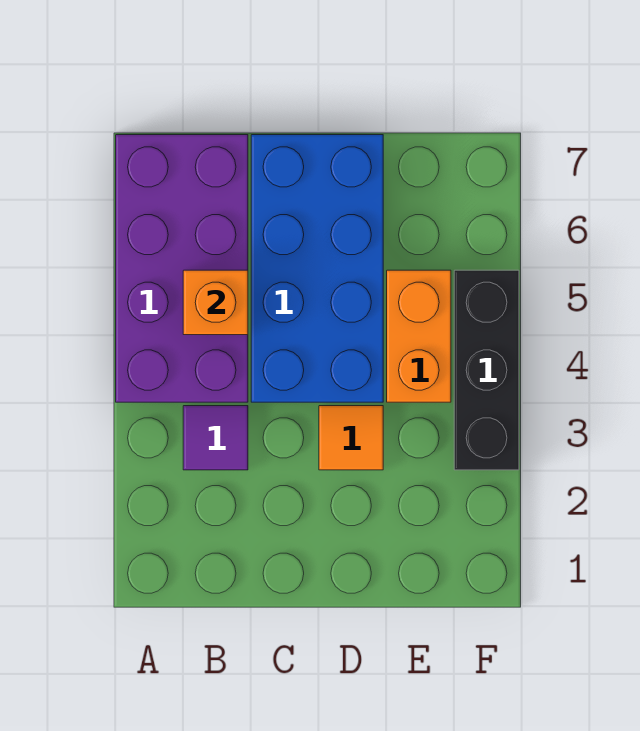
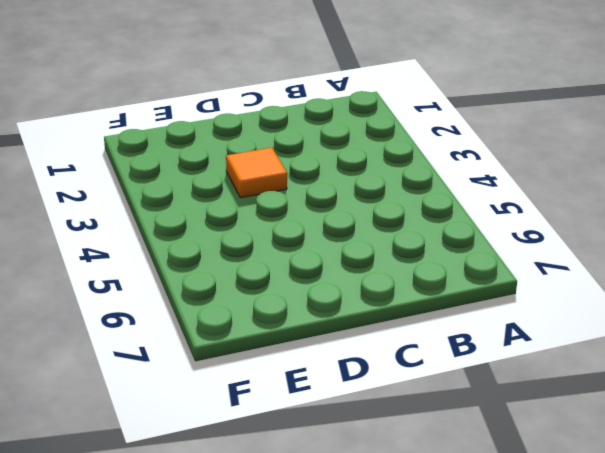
none -> purple 2x4 brick [116,135,248,402]
none -> purple 1x1 tile [183,406,248,470]

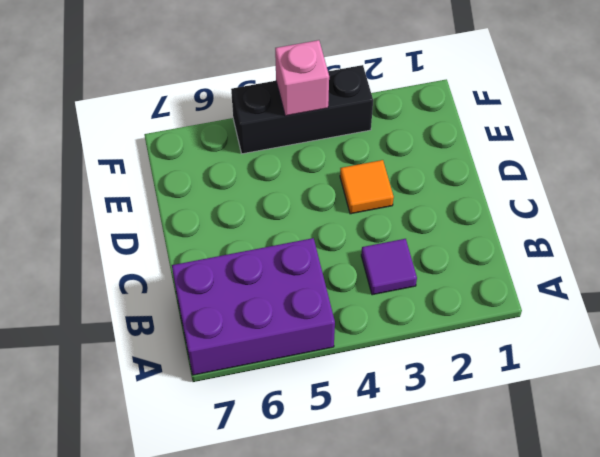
purple 2x3 brick [172,238,335,375] -> purple 2x4 brick [116,135,248,402]
pink 1x1 brick [275,40,329,116] -> none
none -> blue 2x4 brick [251,135,383,402]
none -> orange 1x2 brick [387,270,451,402]

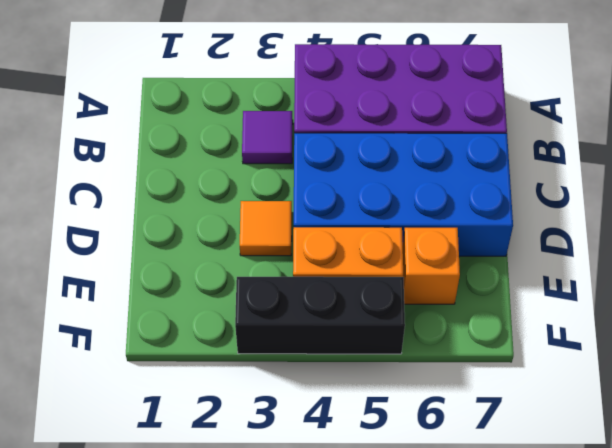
orange 1x1 brick [403,228,460,304] -> orange 1x1 brick moved to [183,270,248,335]

